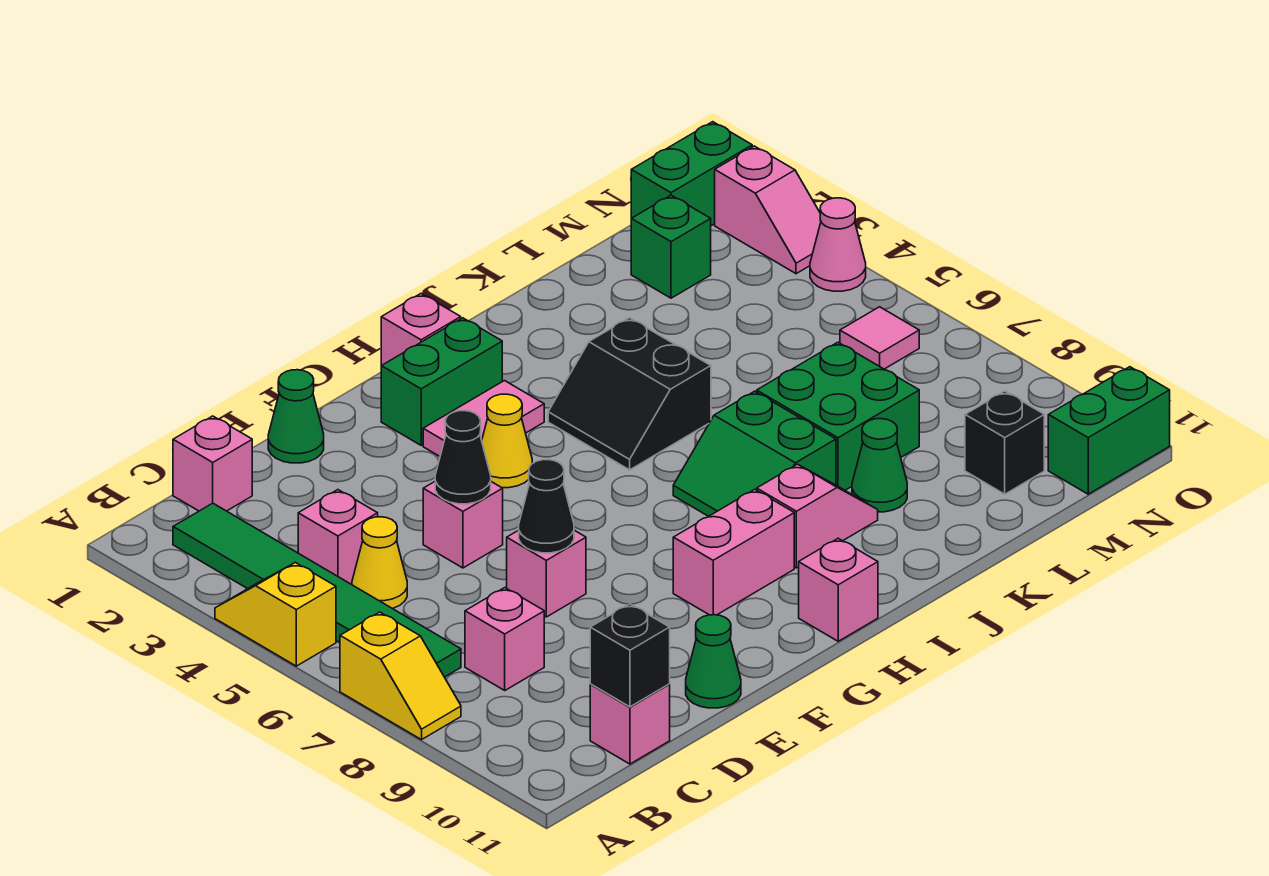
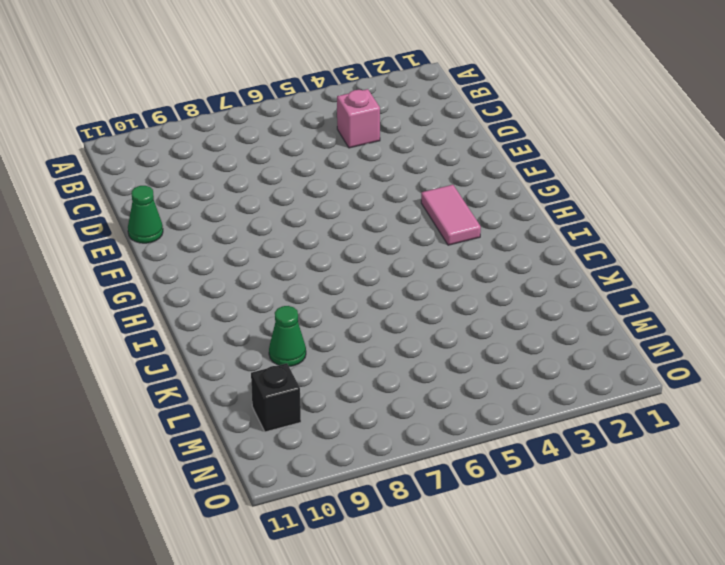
none -> yellow 1x2 slope [215,563,336,666]
none -> yellow 1x2 slope [340,612,461,740]
none -> green 1x6 tile [173,503,461,677]
none -> pink 1x1 brick [173,416,252,511]

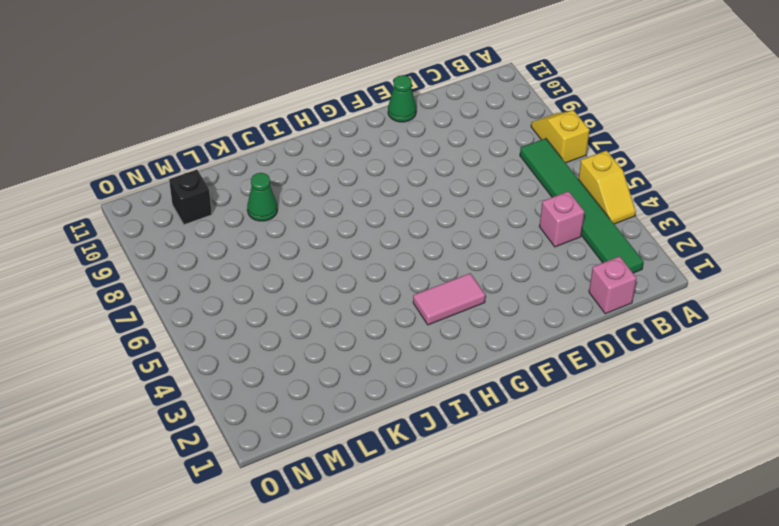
none -> yellow 1x1 cone [352,517,407,609]
none -> pink 1x1 brick [465,588,544,690]
none -> pink 1x1 brick [590,684,670,764]
none -> green 1x1 cone [268,370,324,463]

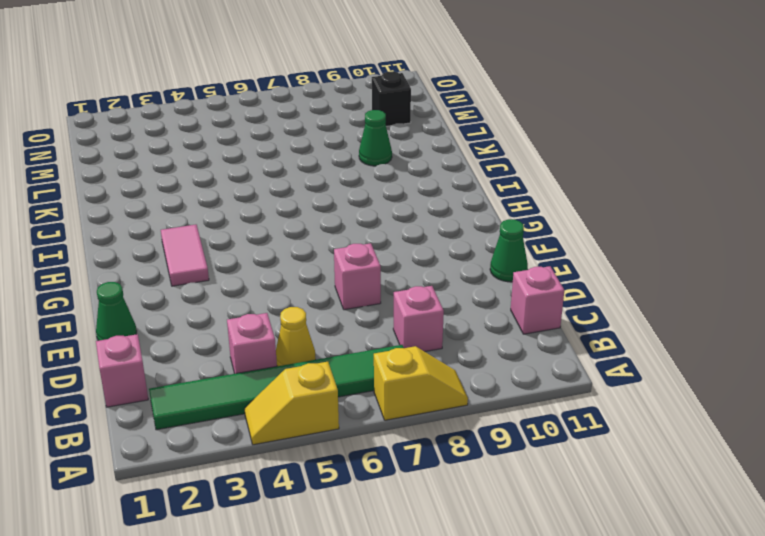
none -> pink 1x1 brick [423,482,503,568]
none -> green 1x2 brick [381,318,502,445]
none -> yellow 1x1 cone [482,394,532,488]
none -> pink 1x2 brick [673,489,794,615]

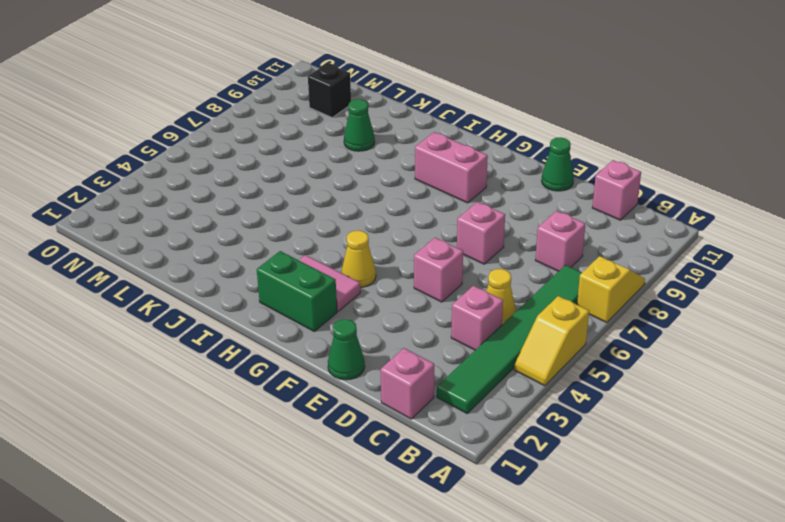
none -> pink 1x1 brick [381,294,461,366]
none -> pink 1x1 brick [799,538,878,641]
none -> black 2x2 slope [548,318,711,470]
none -> green 2x2 slope [673,391,836,516]

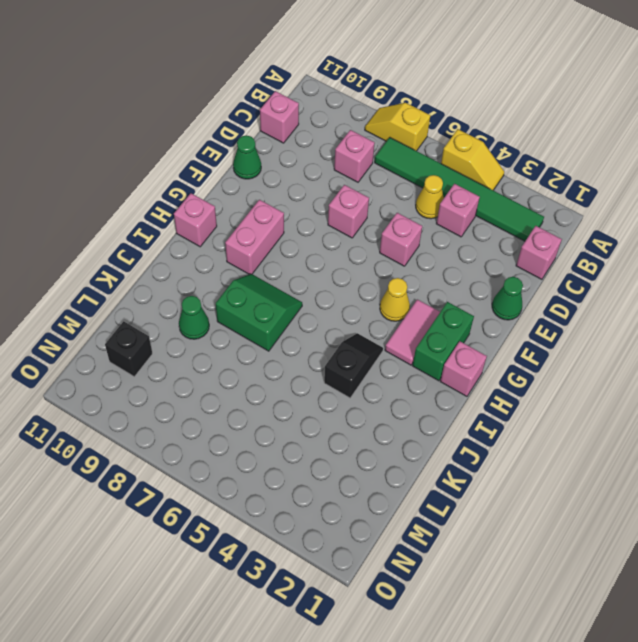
black 1x2 slope [324,333,383,398] -> black 2x2 slope [548,318,711,470]
none -> pink 1x2 slope [757,464,878,568]
none -> green 2x2 brick [757,342,919,490]
none -> green 1x1 brick [631,195,711,298]
none -> green 1x2 brick [631,122,752,226]

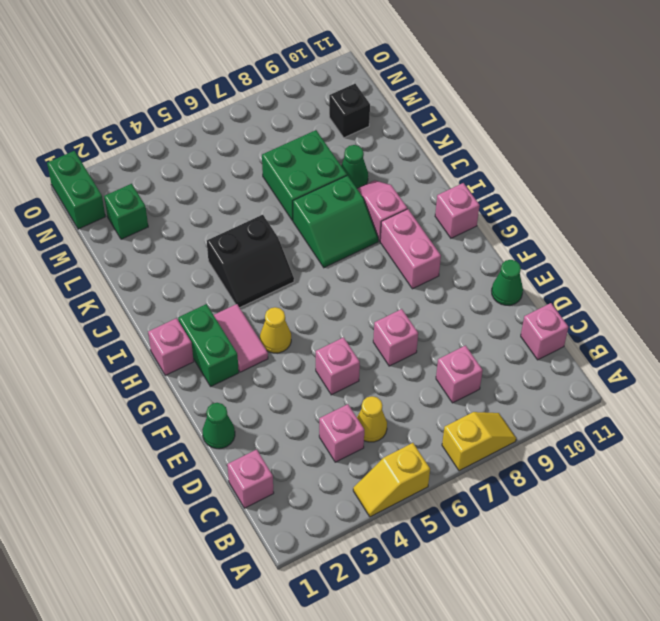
none -> green 1x6 tile [173,503,461,677]
none -> pink 1x1 tile [840,307,919,369]
none -> green 1x2 brick [1048,367,1170,494]
none -> pink 1x2 slope [715,146,821,274]

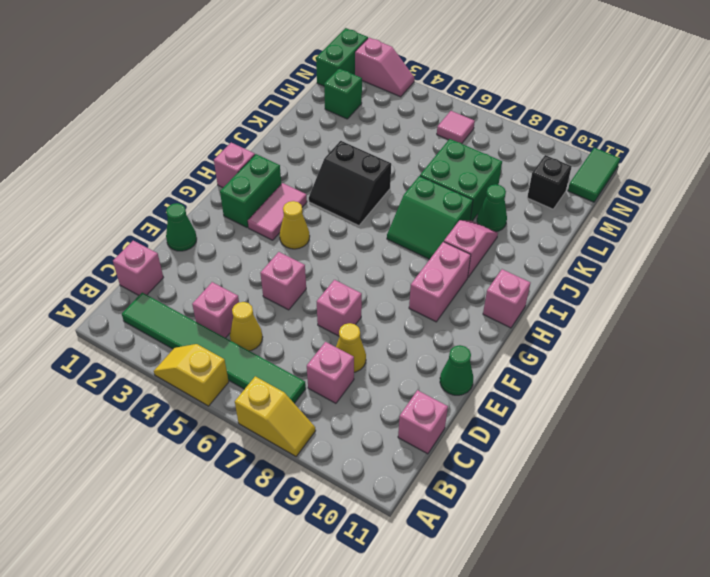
yellow 1x1 cone [336,323,366,372] -> none
green 1x2 tile [568,148,620,202] -> green 1x2 brick [1048,367,1170,494]
none -> pink 1x1 cone [810,198,866,291]
none -> black 1x1 brick [590,604,670,707]
none -> black 1x1 cone [435,411,491,504]
none -> black 1x1 cone [519,460,574,553]

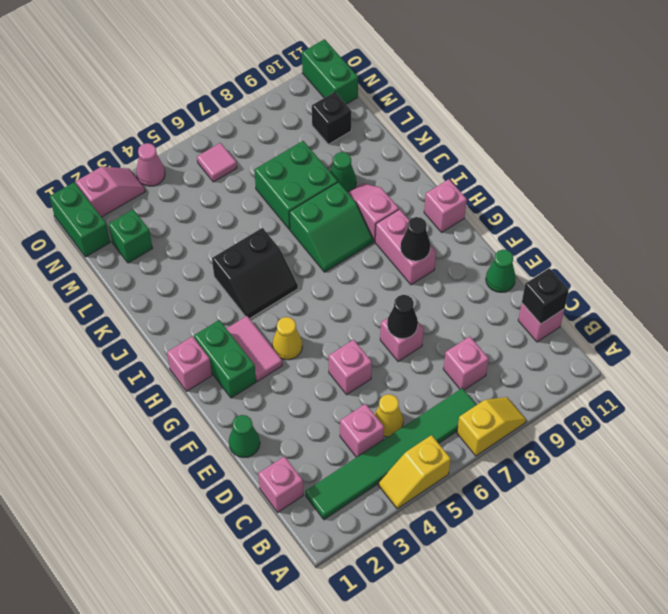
black 1x1 cone [400,217,431,261] -> black 1x1 cone moved to [435,411,491,504]

